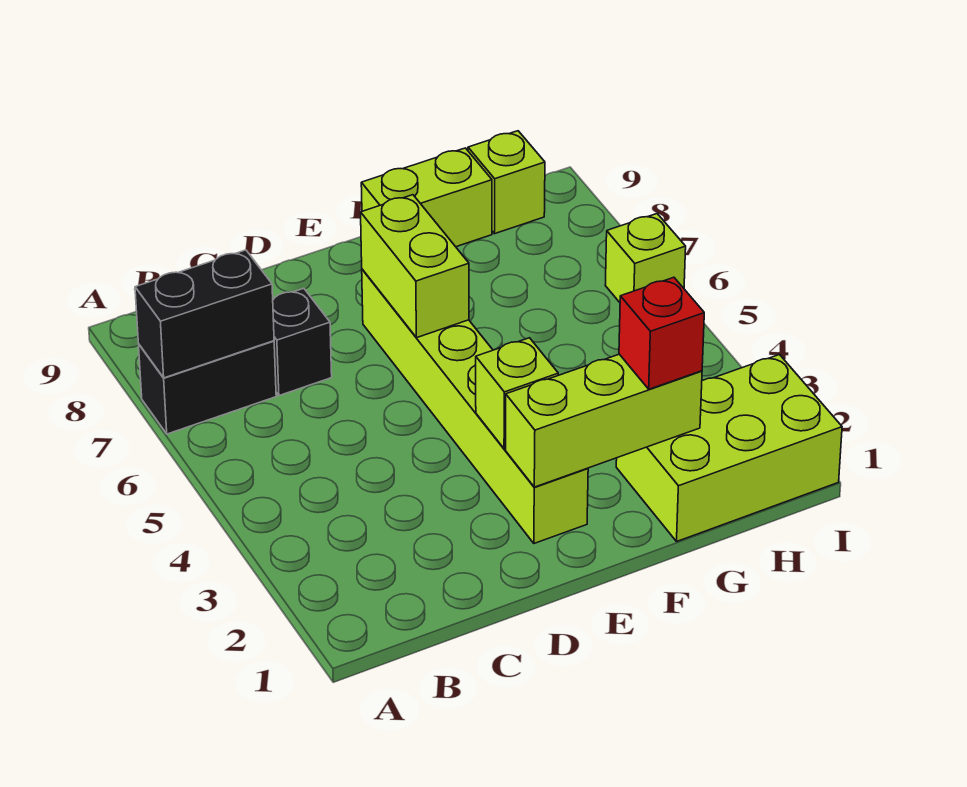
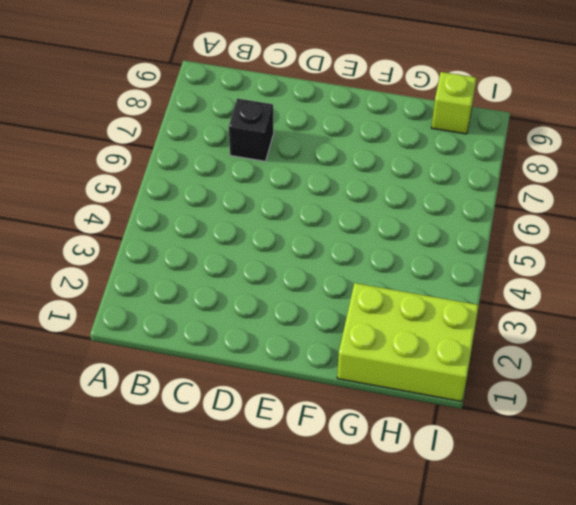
none -> black 1x2 brick [139,341,276,434]
none -> lime 1x6 brick [362,269,588,543]
none -> lime 1x2 brick [361,148,492,247]

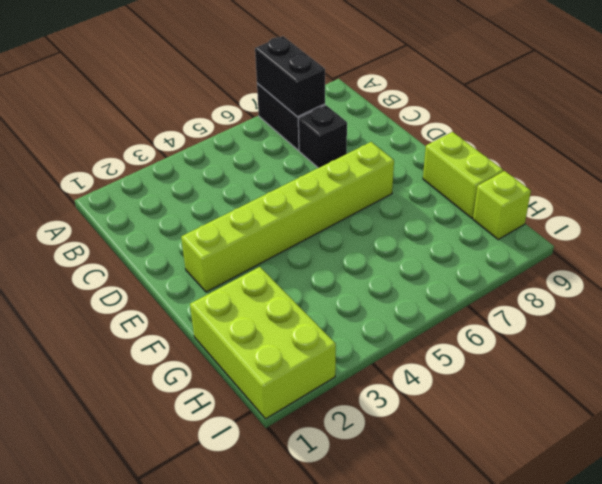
none -> lime 1x1 brick [605,214,686,302]
none -> lime 1x3 brick [506,354,702,487]
none -> lime 1x1 brick [476,338,558,449]

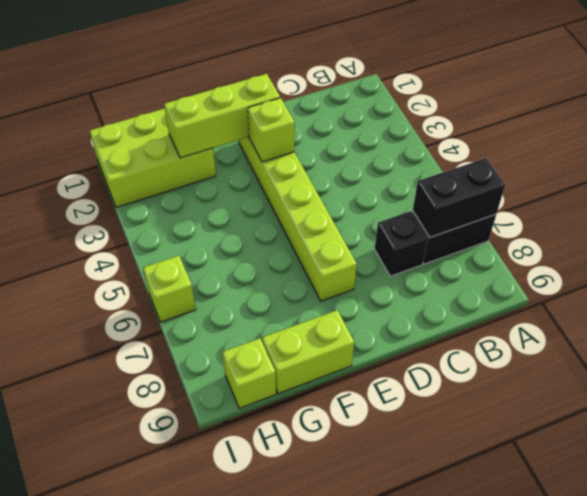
none -> lime 1x2 brick [361,195,469,338]
none -> red 1x1 brick [619,277,704,389]

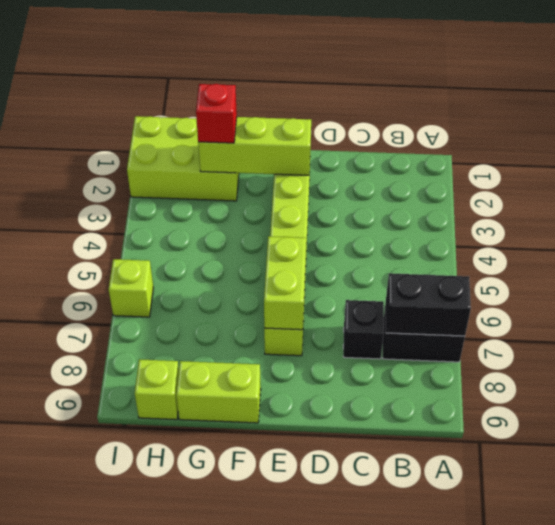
none -> lime 1x1 brick [476,338,558,449]

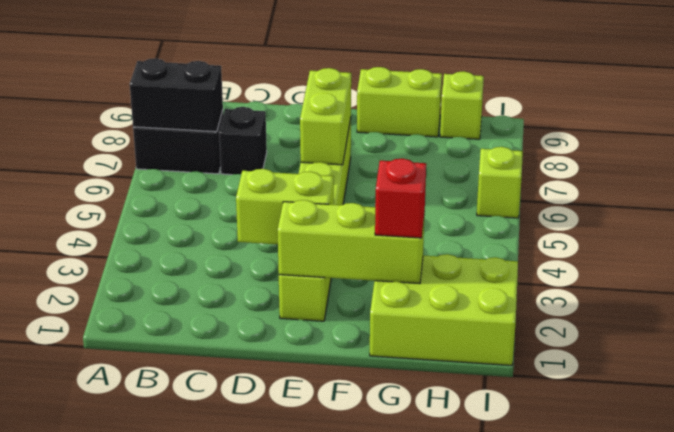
lime 1x2 brick [236,169,334,244] -> lime 1x1 brick [476,338,558,449]

